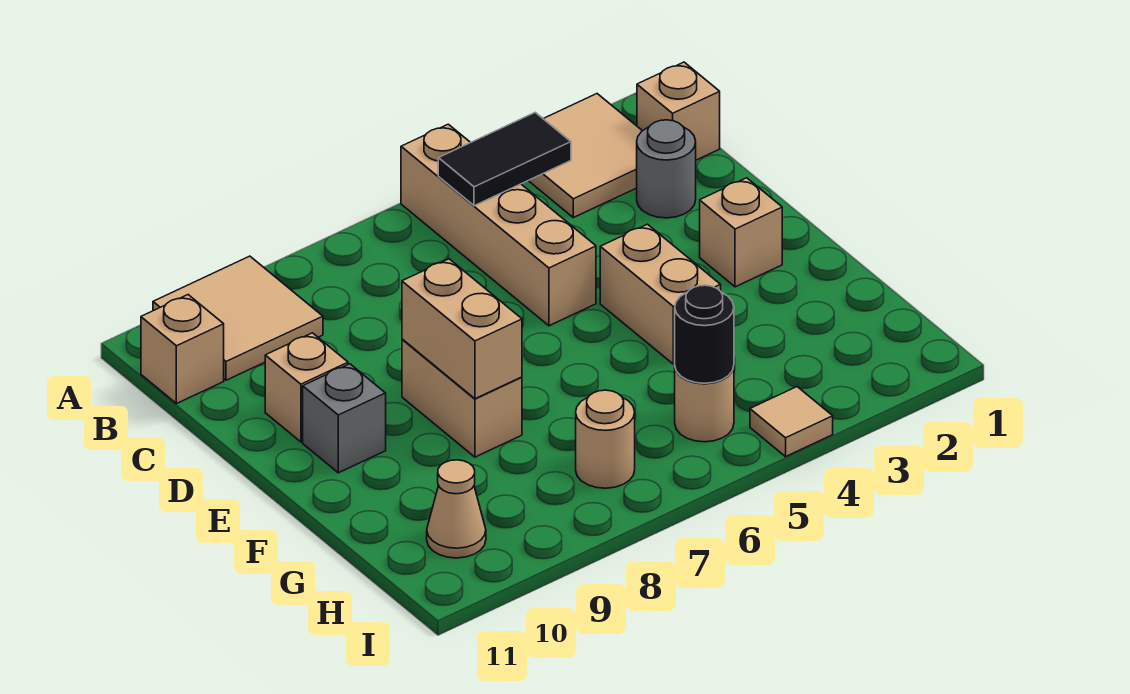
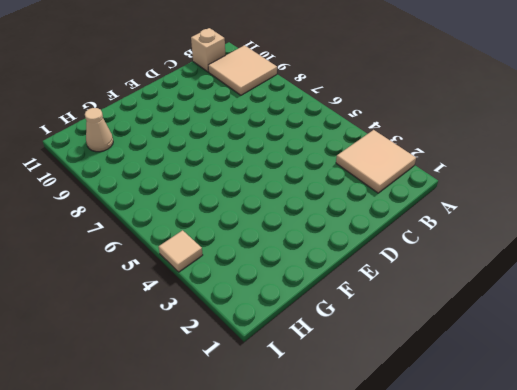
none -> tan 1x4 brick [401,124,596,326]
none -> tan 1x1 brick [637,62,720,160]
none -> grey 1x1 round brick [637,120,696,218]

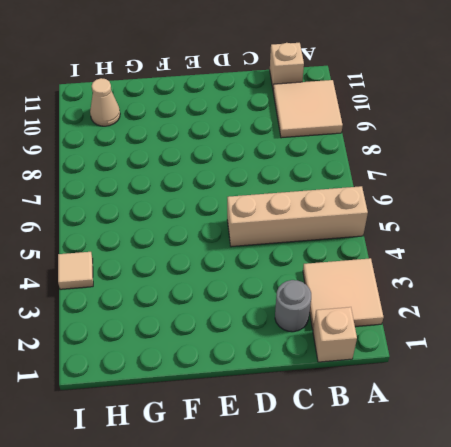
none -> tan 1x1 brick [265,333,348,442]
none -> tan 1x1 brick [700,178,782,287]
none -> tan 1x2 brick [600,224,721,364]

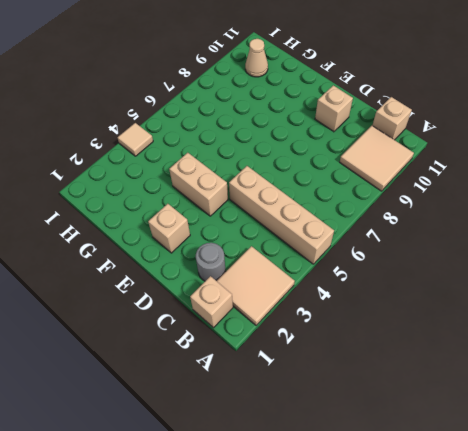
none -> tan 1x2 brick [402,339,522,457]
none -> grey 1x1 brick [303,364,386,473]
none -> tan 1x1 round brick [675,367,734,442]

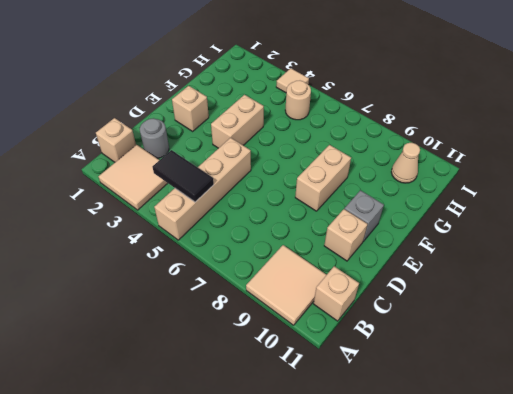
none -> tan 1x1 round brick [576,390,635,488]
none -> tan 1x2 brick [402,259,522,399]
none -> black 1x1 round brick [675,285,734,383]

